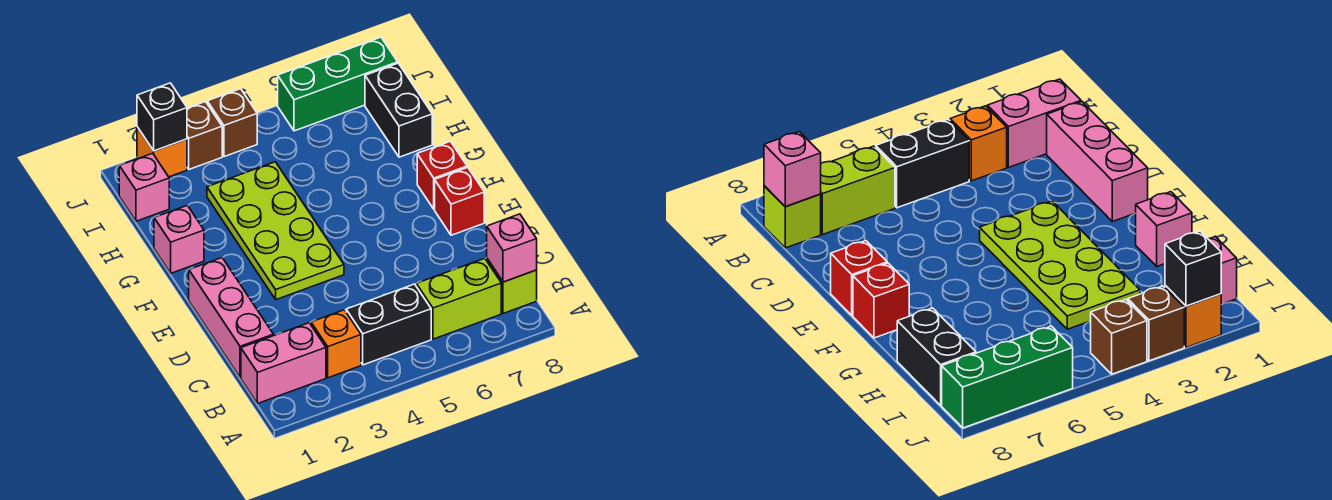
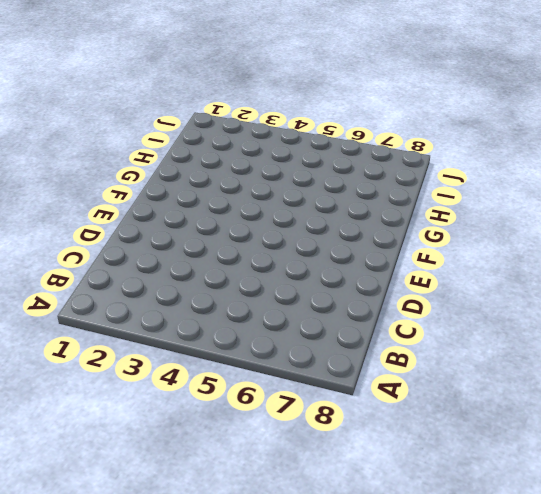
none -> pink 1x2 brick [241,323,326,404]
none -> orange 1x1 brick [311,310,361,378]
none -> black 1x2 brick [346,284,431,365]

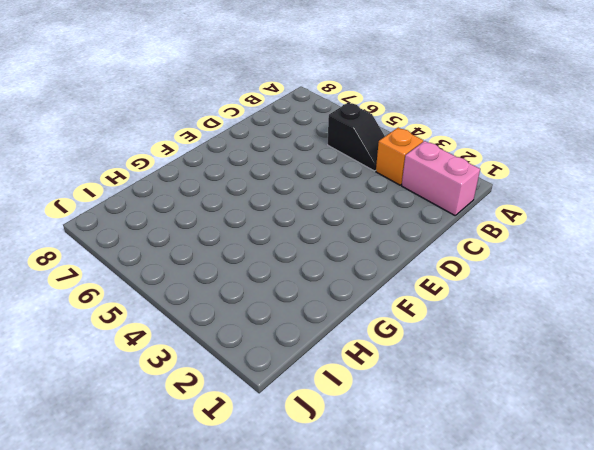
black 1x2 slope [328,102,385,171] -> black 1x2 brick [346,284,431,365]
none -> lime 1x2 brick [416,258,501,339]
none -> lime 1x1 brick [487,259,537,313]
none -> pink 1x3 brick [189,258,273,378]

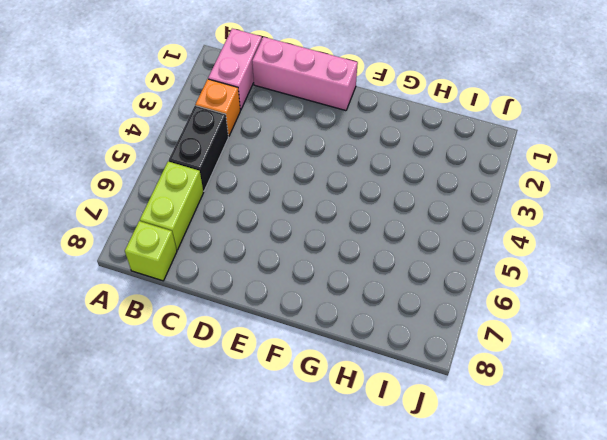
none -> lime 2x4 plate [207,162,344,300]
none -> red 1x1 brick [435,167,484,235]
none -> red 1x1 brick [417,141,467,209]

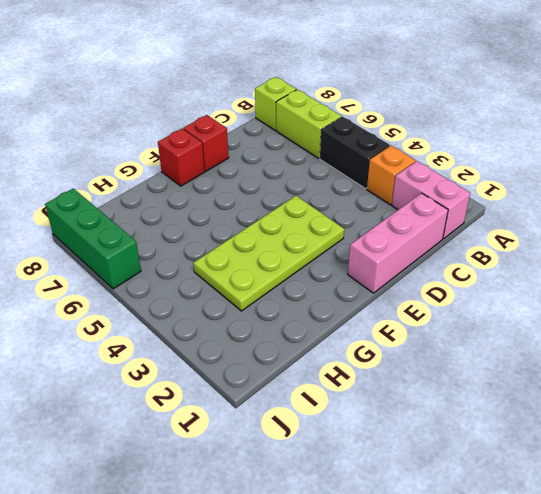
none -> pink 1x1 brick [154,205,204,273]
none -> black 1x2 brick [365,63,432,157]
none -> pink 1x1 brick [119,153,169,221]

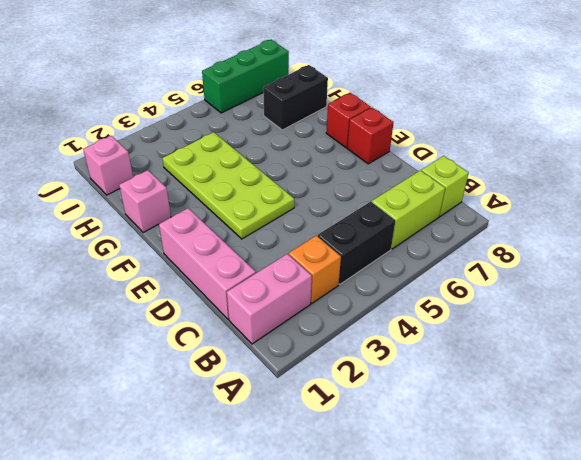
black 1x2 brick [263,65,328,130] -> black 1x2 brick turned to [365,63,432,157]
none -> orange 1x1 brick [137,127,187,177]
none -> brown 1x1 brick [187,102,222,169]
none -> brown 1x1 brick [207,89,257,157]

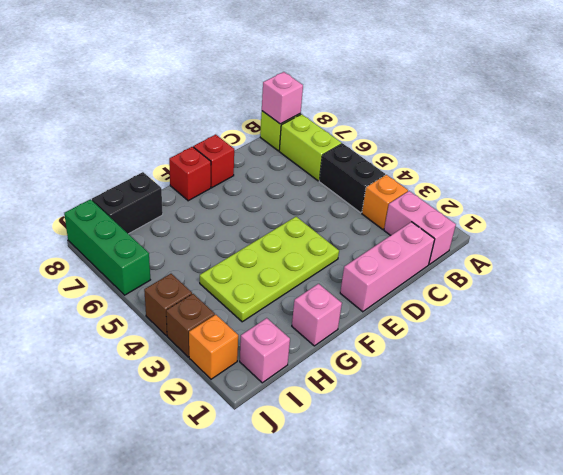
none -> black 1x1 brick [137,83,187,151]

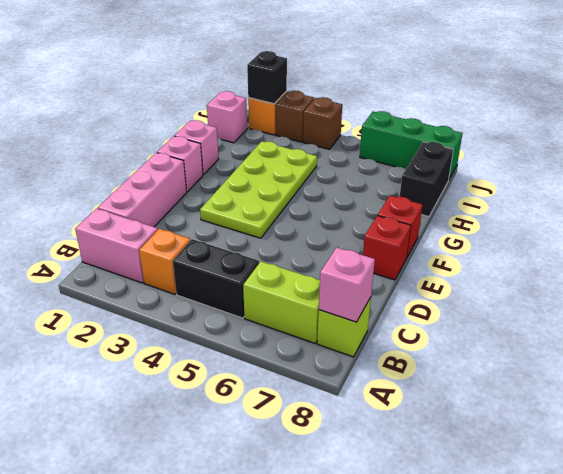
pink 1x1 brick [157,136,203,192] -> none

